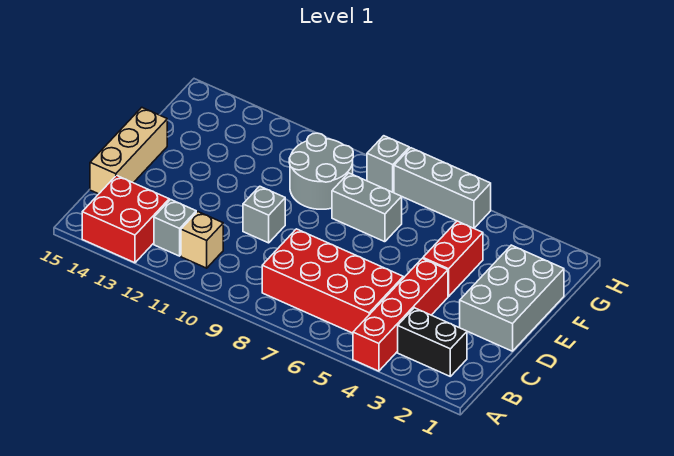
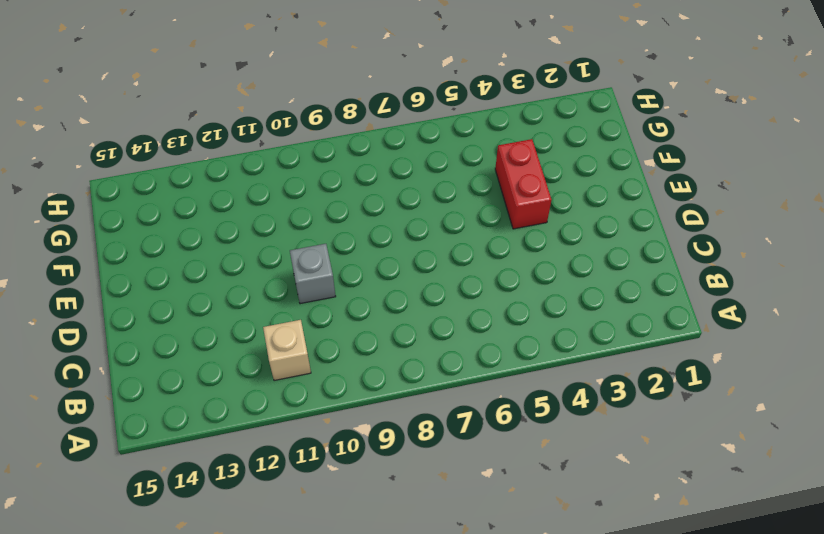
none -> red 1x4 brick [353,259,448,371]
none -> red 2x2 brick [82,175,169,263]
none -> black 1x2 brick [398,308,467,376]

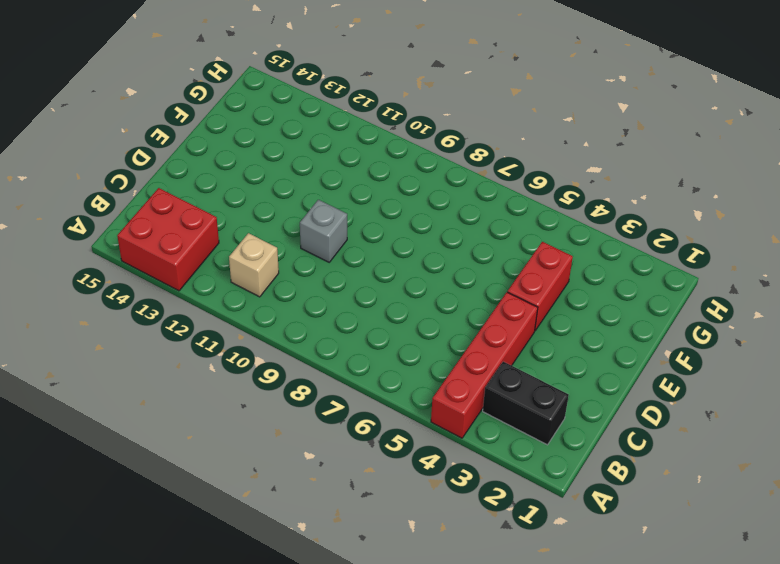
none -> red 2x4 brick [262,229,403,333]
none -> grey 1x1 brick [154,200,196,256]
none -> tan 1x3 brick [90,107,167,194]

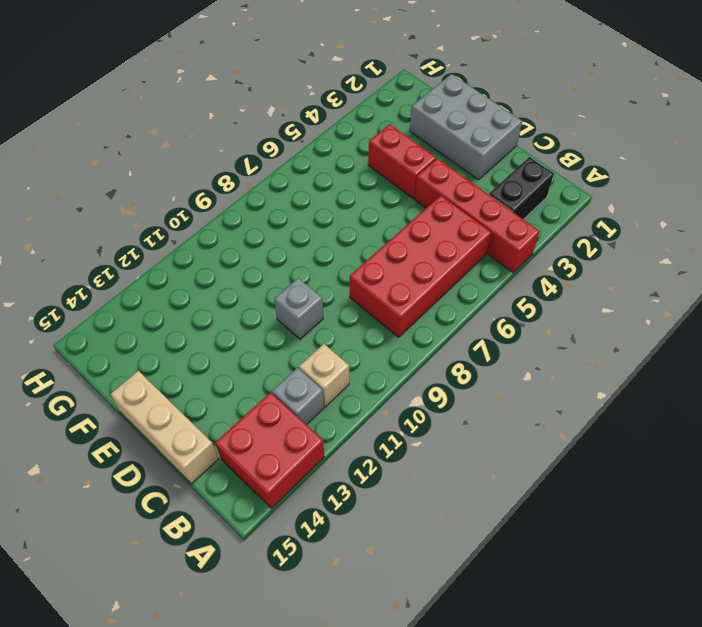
none -> grey 1x2 brick [332,173,402,242]
none -> grey 2x2 round brick [289,133,353,209]
none -> grey 1x3 brick [394,148,491,228]

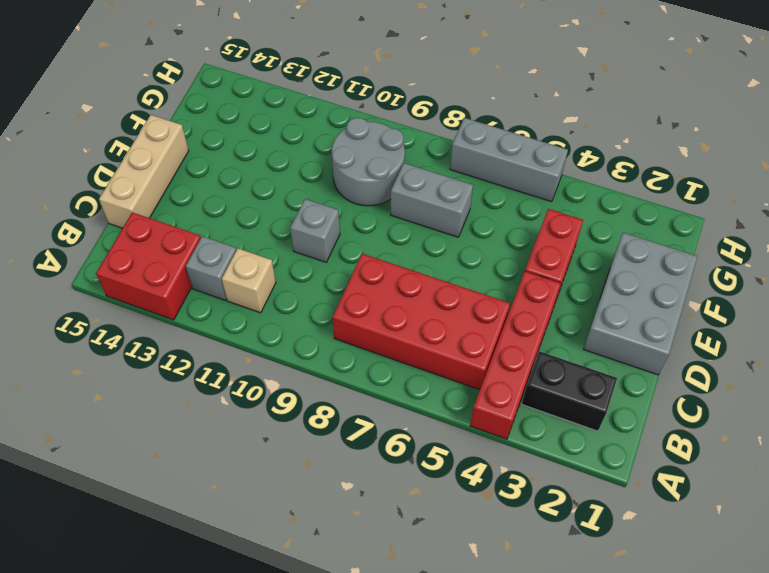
none -> grey 1x1 brick [367,136,409,192]

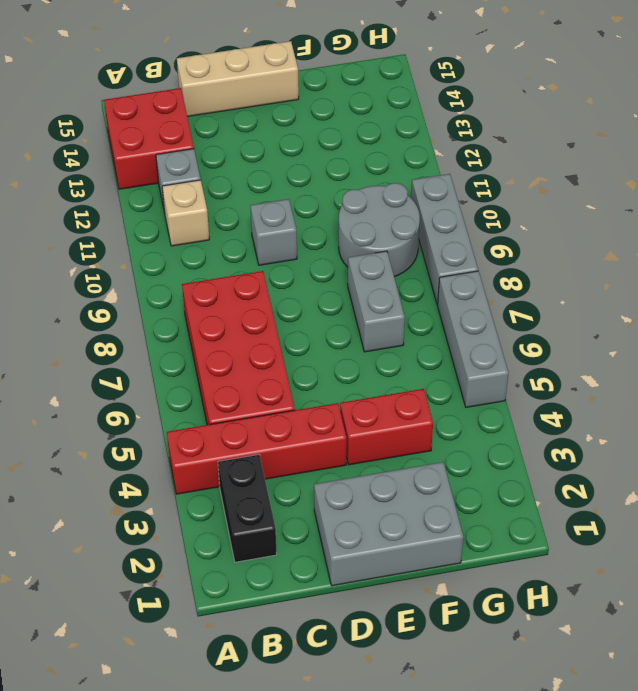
grey 1x3 brick [411,174,478,305] -> grey 1x1 brick [367,136,409,192]

